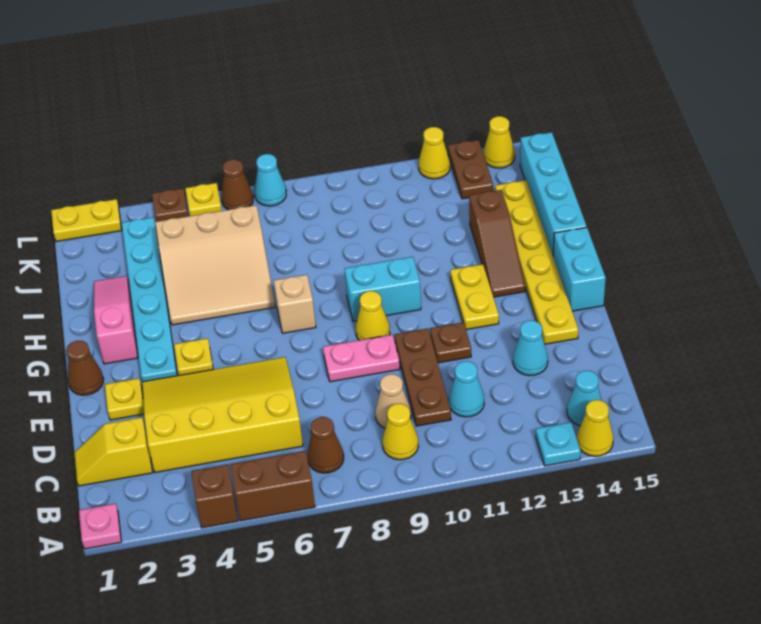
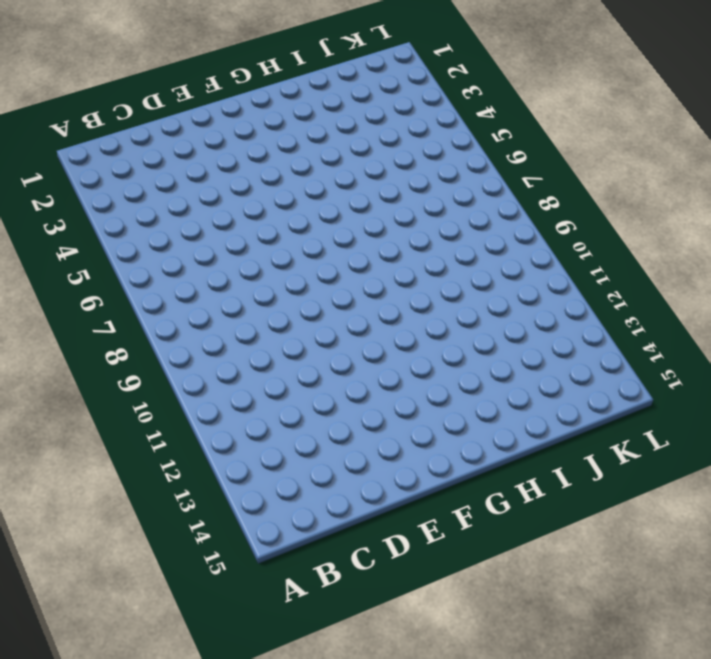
none -> pink 1x1 plate [79,504,121,549]
none -> brown 1x1 brick [191,465,238,528]
none -> brown 1x2 brick [230,451,315,521]
none -> cyan 1x1 plate [536,422,581,466]

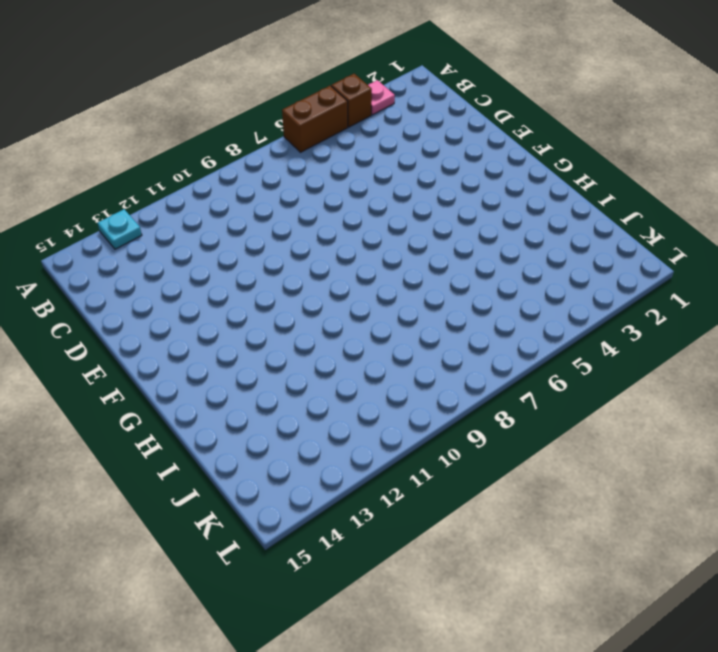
pink 1x1 plate [368,80,395,115] -> pink 1x1 plate moved to [79,504,121,549]
none -> yellow 1x1 cone [577,400,613,456]
none -> brown 1x1 cone [307,417,344,473]
none -> yellow 1x1 cone [382,404,418,460]
none -> cyan 1x1 cone [567,371,601,426]

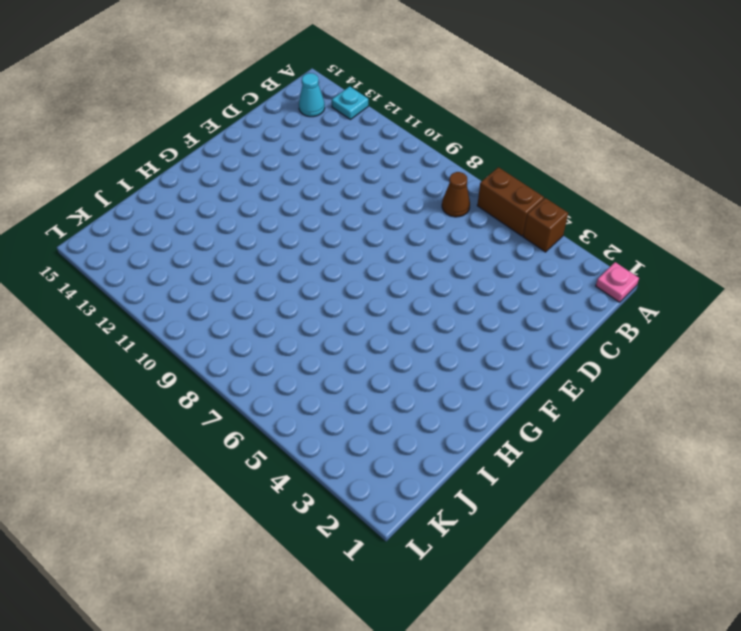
none -> yellow 1x1 cone [577,400,613,456]
none -> yellow 1x1 cone [382,404,418,460]
none -> yellow 1x2 slope [74,417,153,486]
none -> yellow 3x4 slope [142,357,303,472]

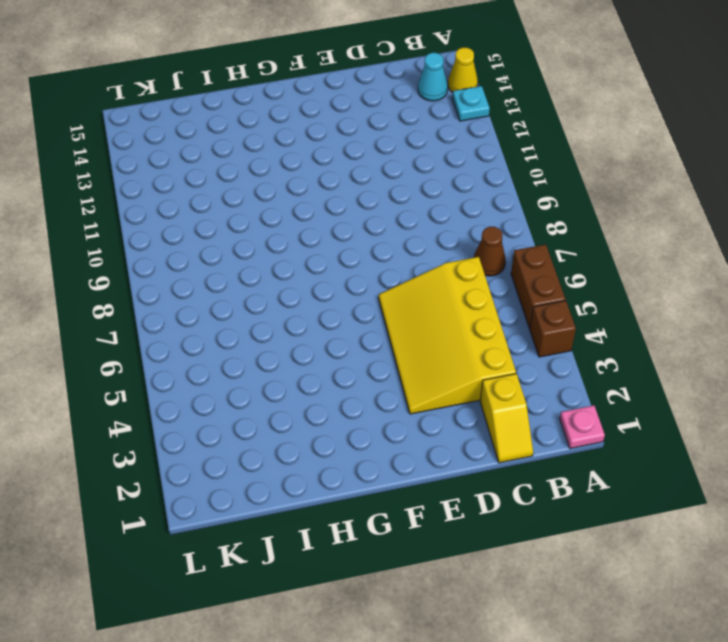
none -> yellow 1x1 cone [382,404,418,460]
none -> tan 1x1 cone [375,374,411,428]
none -> brown 1x3 plate [395,328,451,426]
none -> cyan 1x1 cone [449,361,484,417]

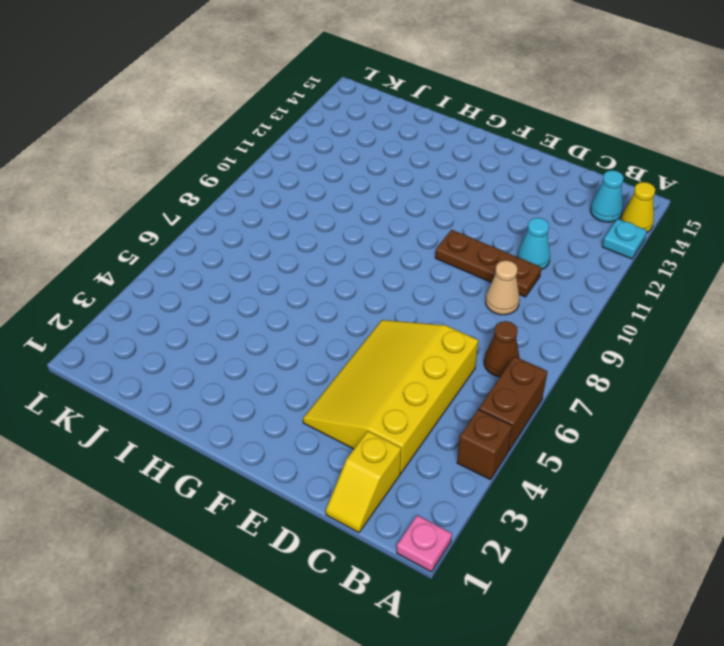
none -> yellow 1x1 cone [382,404,418,460]
none -> cyan 1x1 cone [513,320,548,376]
none -> yellow 1x1 plate [105,378,144,420]
none -> pink 1x2 plate [323,335,400,382]

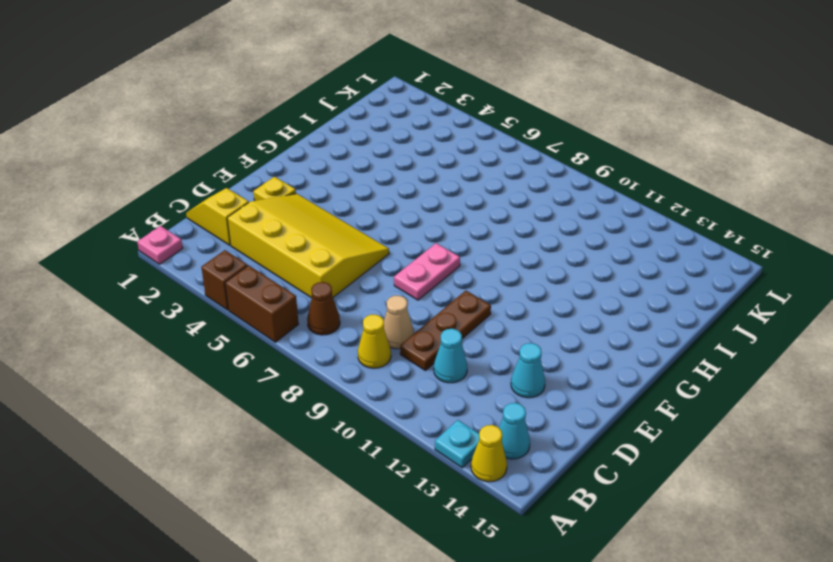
pink 1x2 plate [394,243,460,300] -> pink 1x2 plate turned to [323,335,400,382]
none -> brown 1x1 plate [430,322,471,363]
none -> yellow 1x6 plate [495,180,578,344]
none -> brown 1x1 cone [66,341,104,395]
none -> cyan 1x6 plate [122,217,177,382]

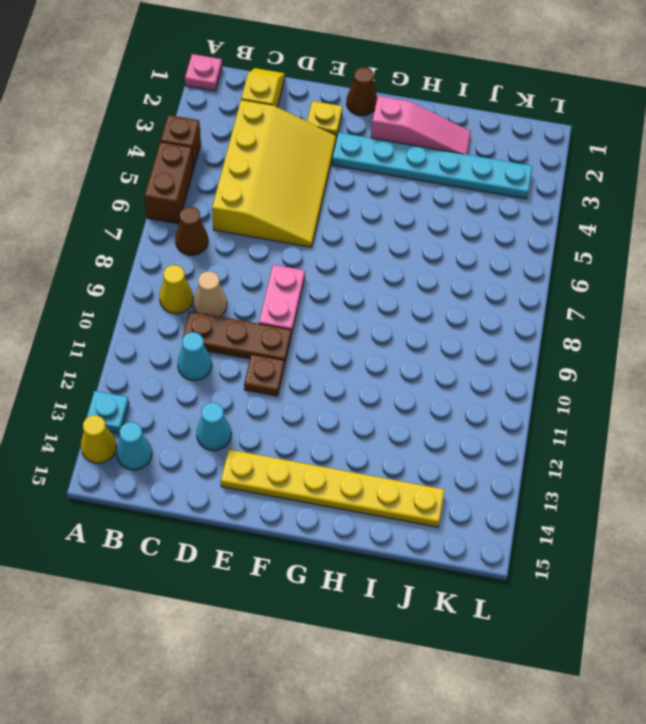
none -> yellow 1x1 plate [174,338,213,375]
none -> yellow 1x1 cone [356,291,390,340]
none -> yellow 1x2 plate [450,264,499,330]
none -> cyan 1x2 brick [553,227,606,311]

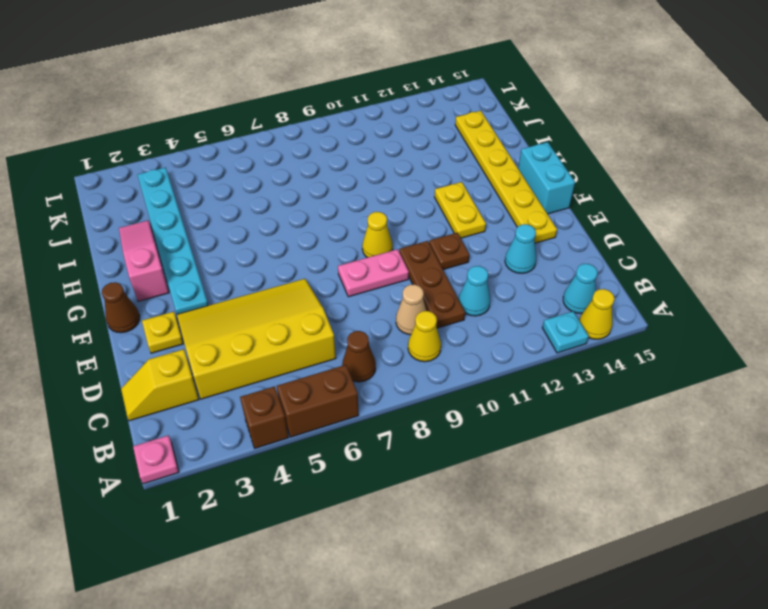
none -> yellow 1x1 plate [174,338,213,375]
none -> tan 1x1 brick [274,275,316,333]
none -> cyan 1x2 brick [345,257,421,321]
none -> brown 1x3 slope [469,190,525,297]

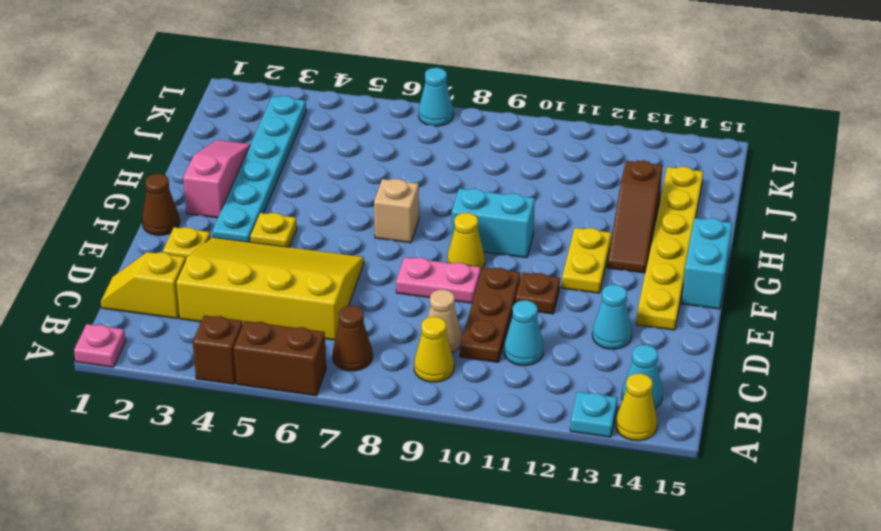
none -> tan 3x3 slope [155,205,275,325]
none -> cyan 1x4 brick [520,132,587,255]
none -> brown 1x2 plate [448,140,493,199]
none -> yellow 1x2 plate [51,199,122,242]

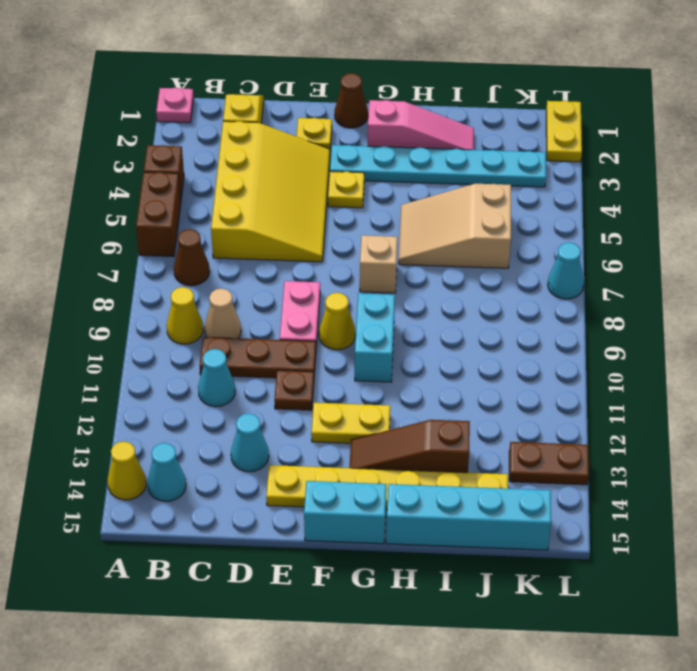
tan 2x3 slope [399,184,511,268] -> tan 3x3 slope [155,205,275,325]
none -> cyan 1x1 plate [536,422,581,466]
none -> brown 1x1 plate [152,188,188,222]
none -> yellow 1x1 plate [185,183,222,216]
none -> brown 1x1 cone [221,160,253,210]

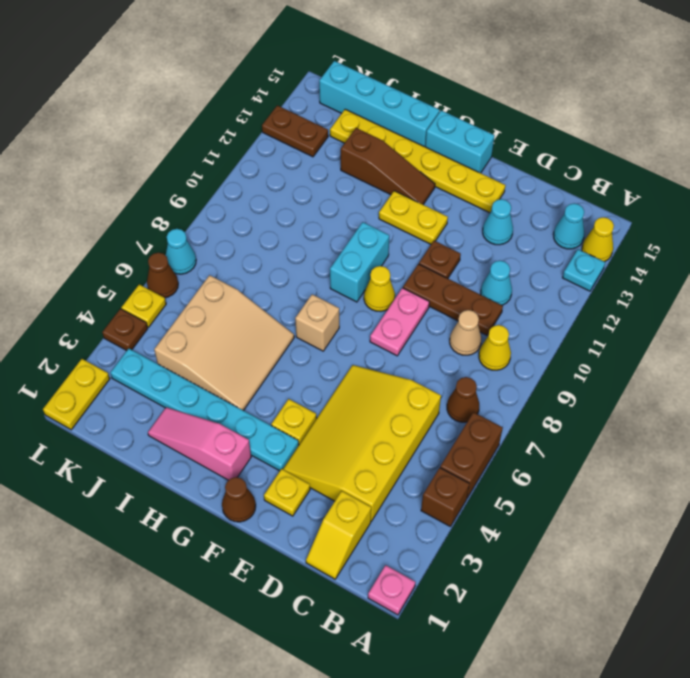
none -> yellow 1x1 cone [419,127,450,179]
none -> yellow 1x1 cone [483,116,515,168]

